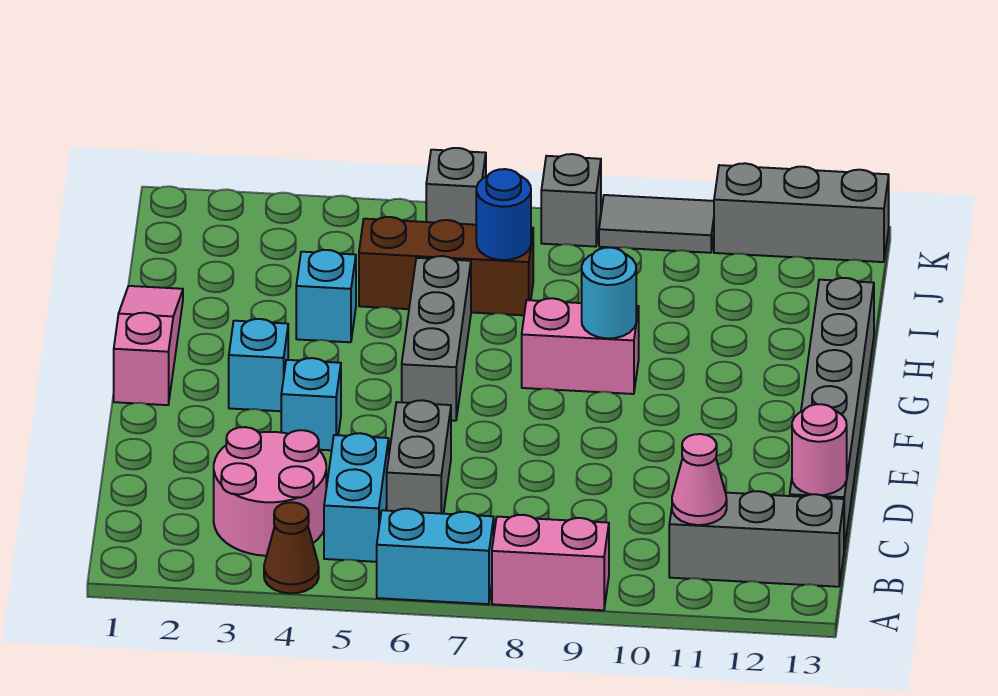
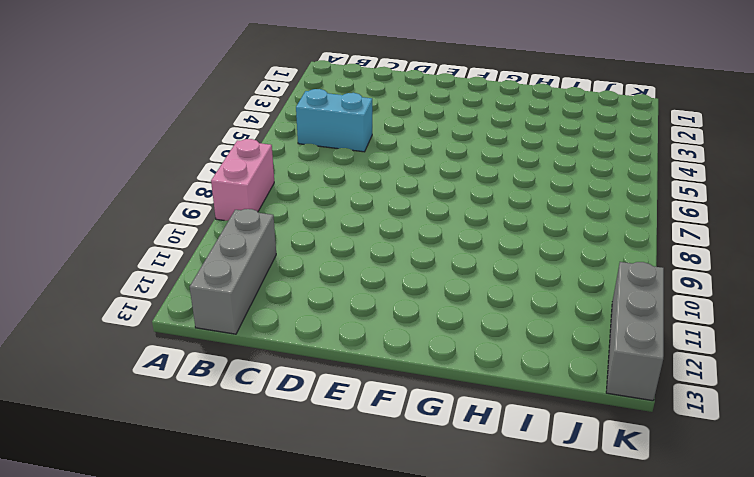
none -> brown 1x1 cone [264,502,319,593]
none -> cyan 1x2 brick [377,509,494,604]
none -> pink 2x2 round brick [214,427,326,556]

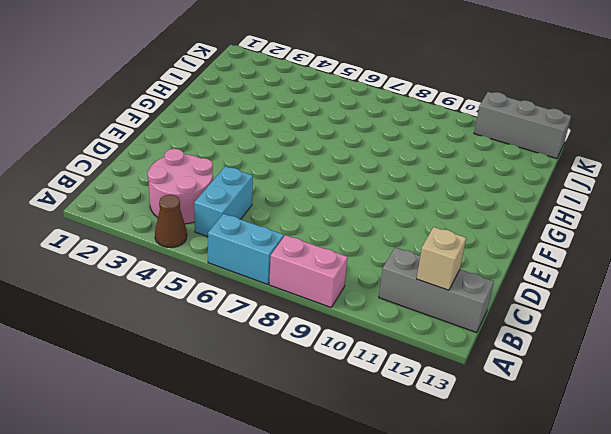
tan 1x1 brick [417,227,466,290] -> none
none -> grey 1x2 brick [387,400,451,514]
none -> grey 1x6 brick [790,278,874,549]
none -> cyan 1x1 brick [281,358,341,450]

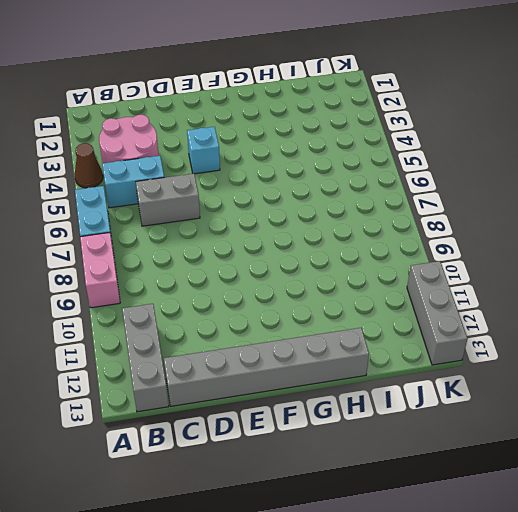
none -> pink 1x3 slope [114,286,183,405]
none -> cyan 1x1 brick [229,319,288,411]
none -> grey 1x3 brick [402,256,471,421]

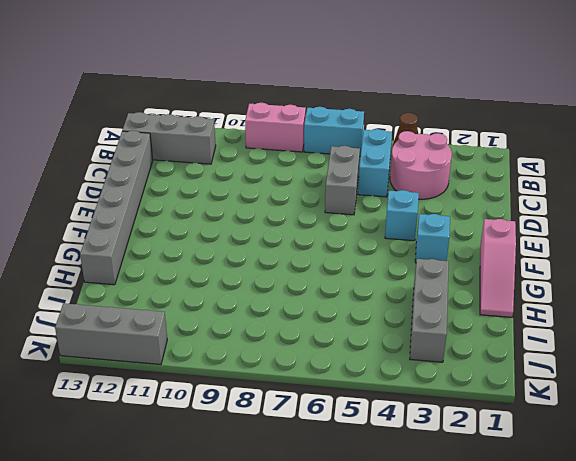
grey 1x3 brick [410,259,449,362] -> grey 1x3 brick moved to [402,256,471,421]
none -> pink 1x2 brick [522,298,639,394]
none -> cyan 1x1 brick [296,250,356,342]
none -> brown 1x3 brick [359,217,533,315]

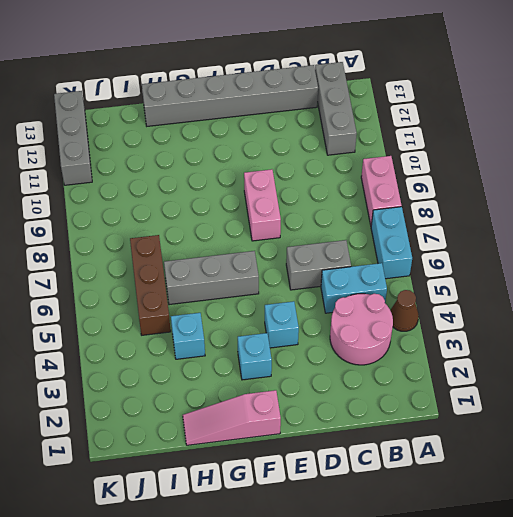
pink 1x2 brick [244,169,281,241] -> pink 1x2 brick moved to [522,298,639,394]
none -> grey 1x1 brick [426,148,486,225]
none -> grey 1x1 brick [541,154,601,247]
none -> grey 1x2 tile [599,195,714,253]

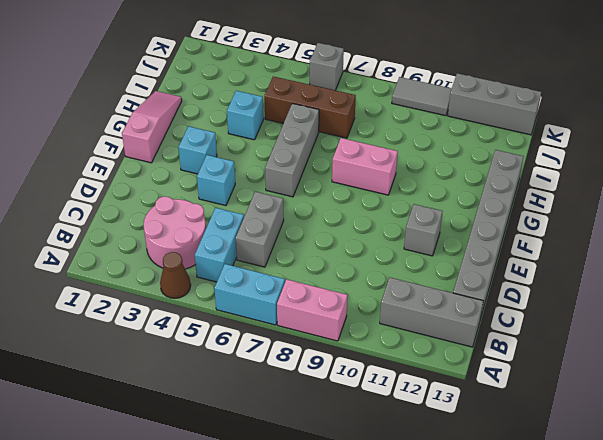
grey 1x1 brick [404,204,443,256] -> grey 1x1 brick moved to [541,154,601,247]
none -> pink 1x1 cone [672,434,727,525]
none -> pink 1x1 round brick [792,404,847,495]
none -> cyan 1x1 round brick [582,247,636,338]

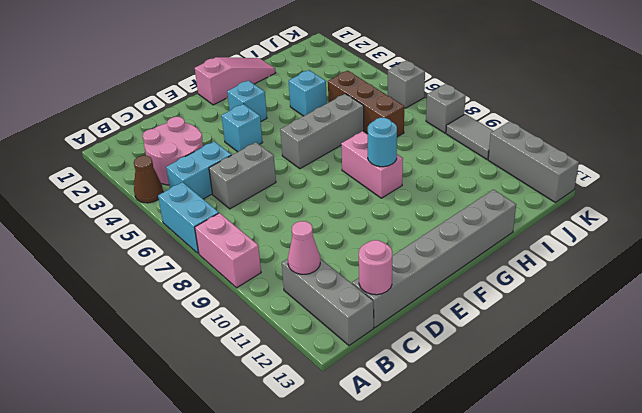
none -> blue 1x1 round brick [476,169,531,260]

